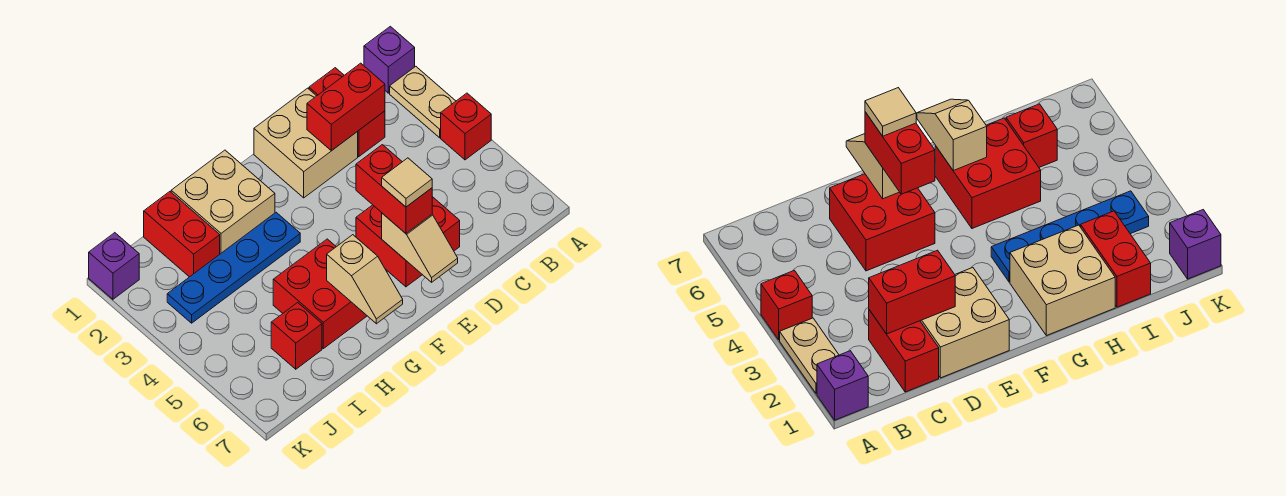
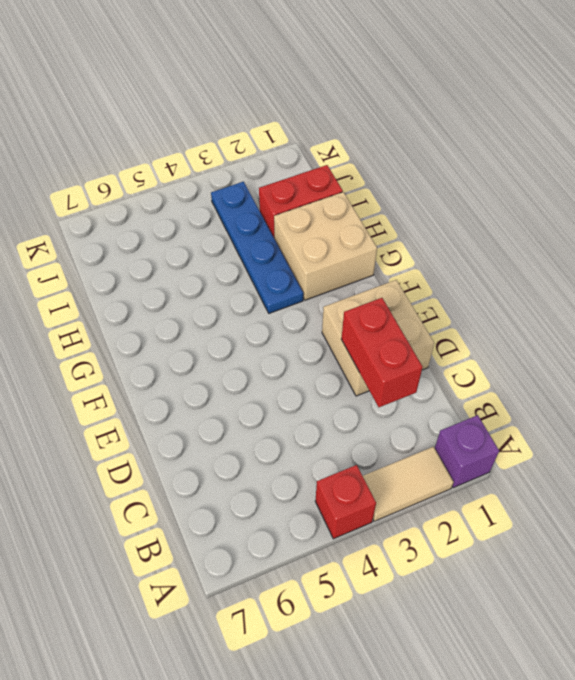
tan 1x2 tile [363,447,453,521] -> tan 1x2 plate [390,66,456,138]
none -> red 1x2 brick [309,68,385,157]
none -> red 2x2 brick [356,197,460,287]
none -> red 2x2 brick [273,239,367,349]

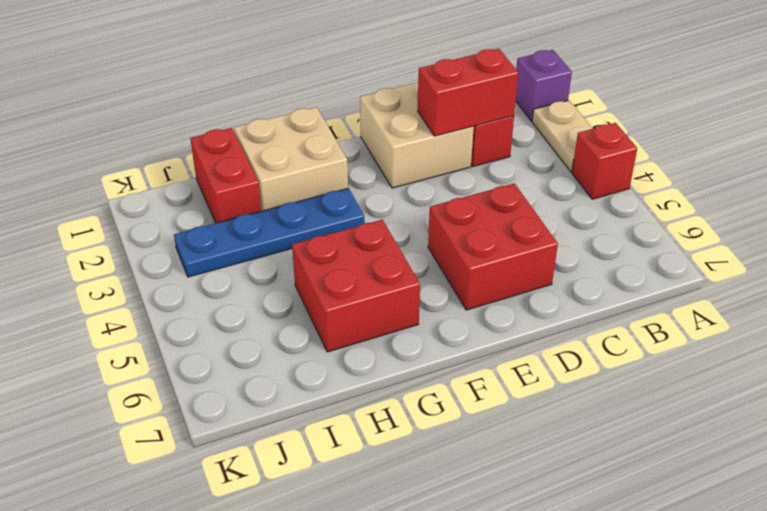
none -> red 1x1 brick [271,303,322,369]
none -> purple 1x1 brick [89,233,139,299]
none -> tan 1x2 slope [382,213,458,282]

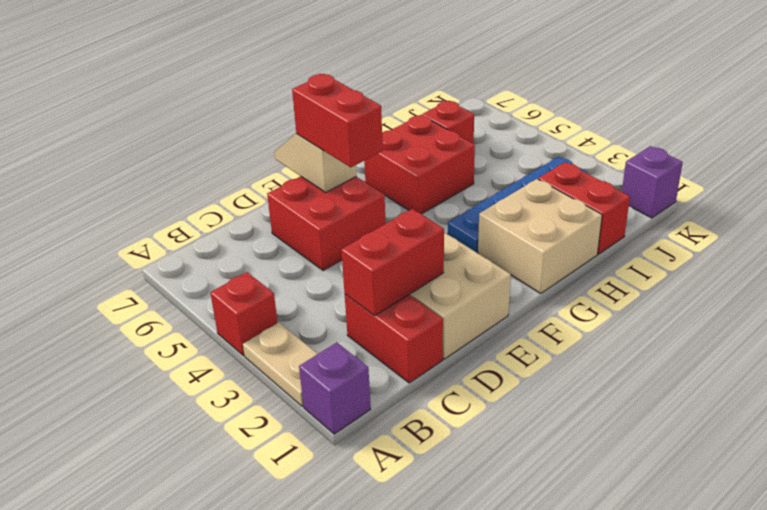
none -> tan 1x2 slope [327,235,403,324]
none -> tan 1x1 tile [382,158,432,207]

